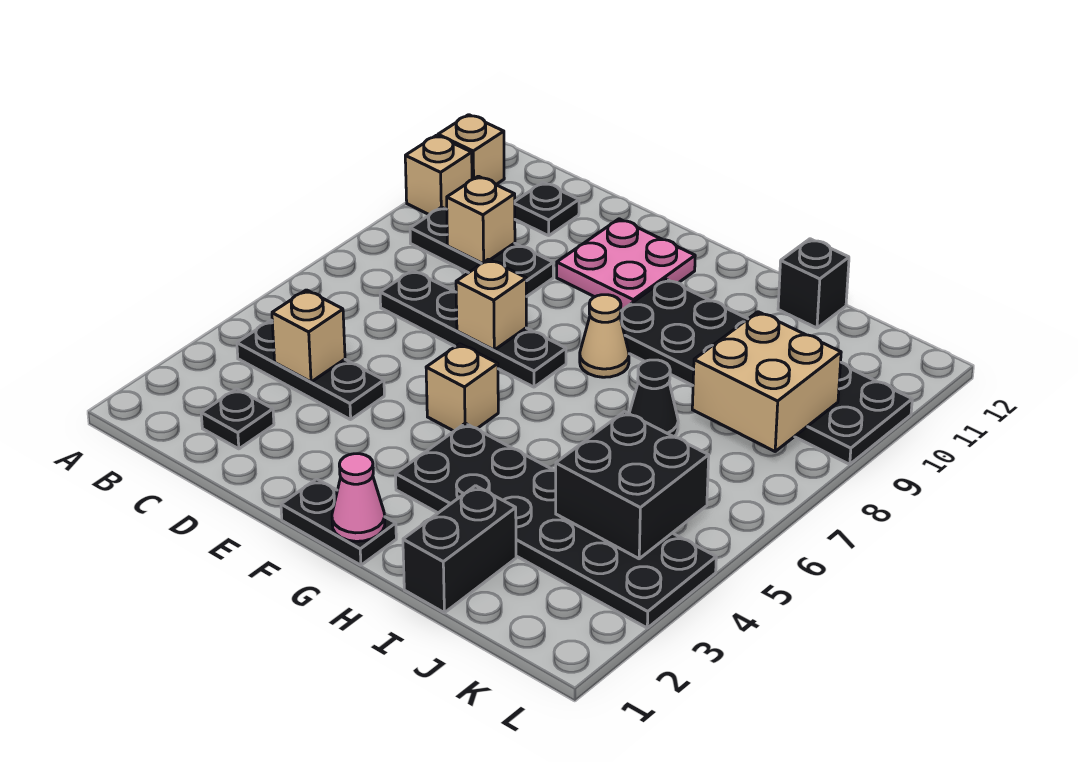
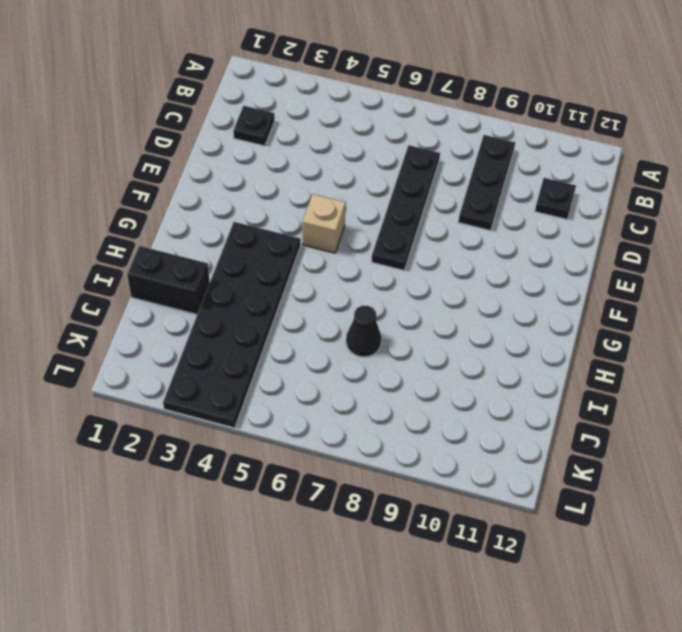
none -> tan 1x1 brick [405,135,472,215]
none -> tan 1x1 brick [438,115,504,185]
none -> black 1x3 plate [237,320,384,420]

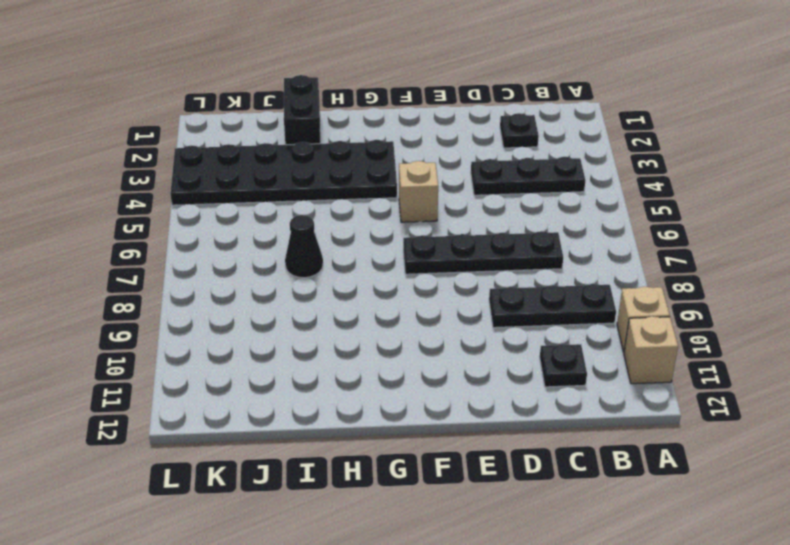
none -> pink 2x2 plate [557,219,695,310]
none -> black 1x2 plate [281,479,396,565]
none -> tan 1x1 cone [580,295,629,377]

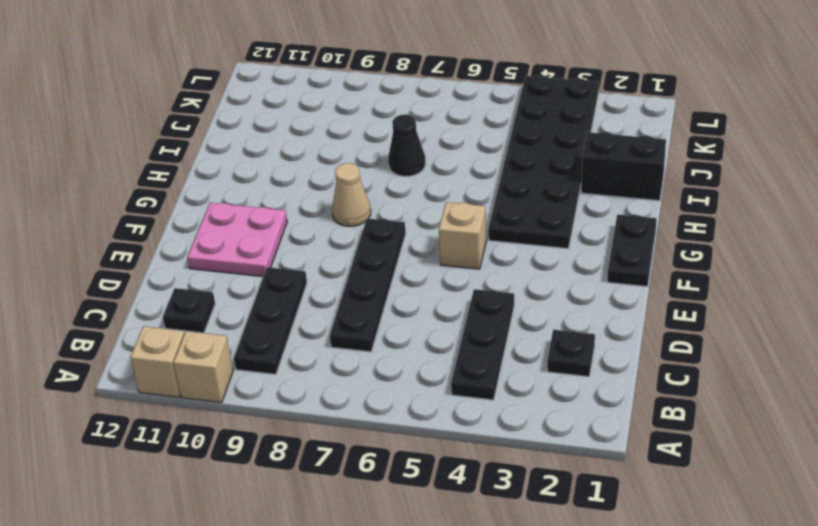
none -> black 2x6 plate [620,279,912,464]
none -> black 1x1 brick [778,239,849,328]
none -> tan 1x1 brick [272,290,345,382]

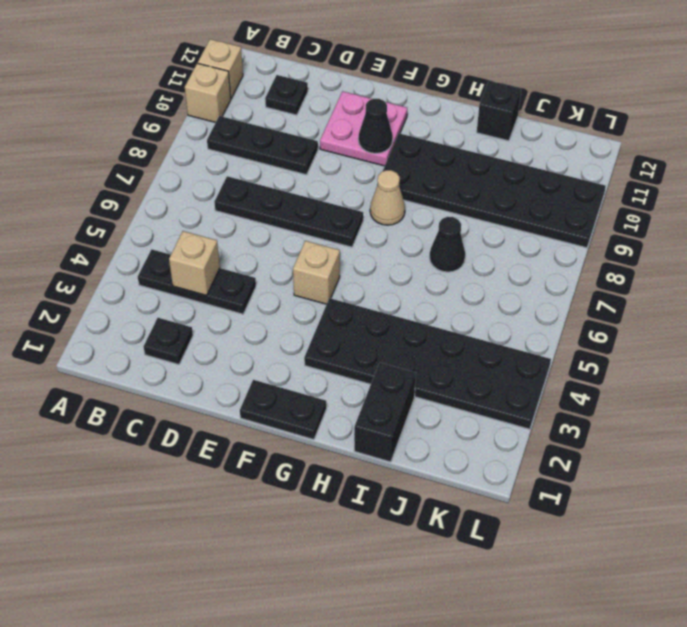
black 1x1 cone [358,99,393,154] -> none
none -> tan 1x1 brick [447,176,515,263]
none -> tan 1x1 brick [456,259,526,350]
none -> pink 1x1 cone [332,454,385,541]

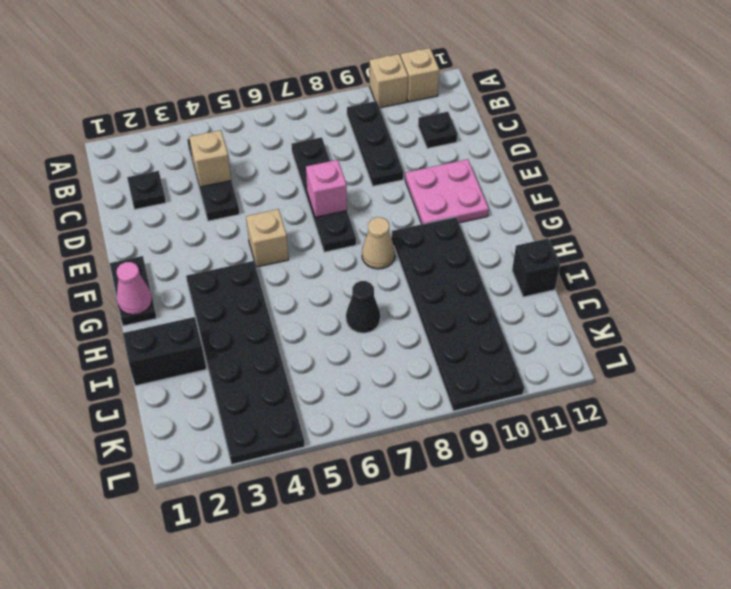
pink 1x1 brick [306,160,347,217] -> tan 1x1 brick [456,259,526,350]
none -> tan 1x1 brick [447,176,515,263]
none -> black 2x2 brick [556,412,709,559]
none -> tan 2x2 brick [692,312,841,451]

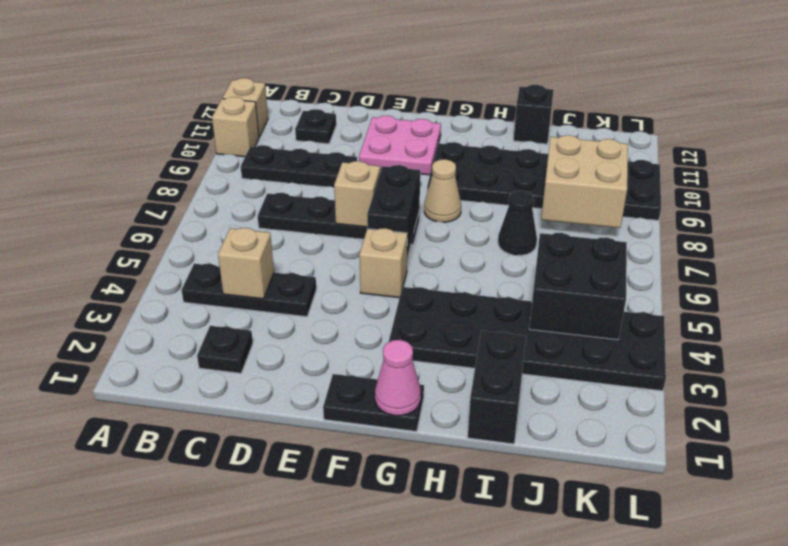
black 1x2 brick [367,165,420,257] -> none
none -> tan 1x1 brick [447,176,515,263]

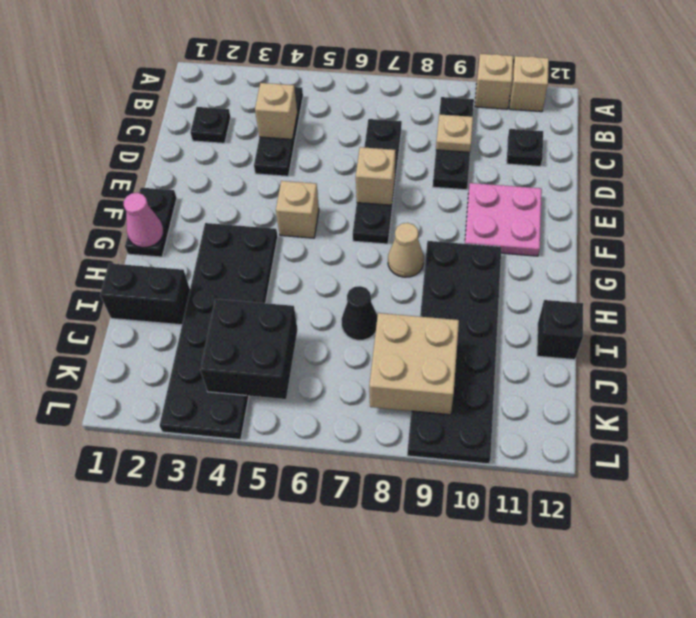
tan 1x1 plate [436,114,473,152] -> tan 1x1 brick [447,176,515,263]

